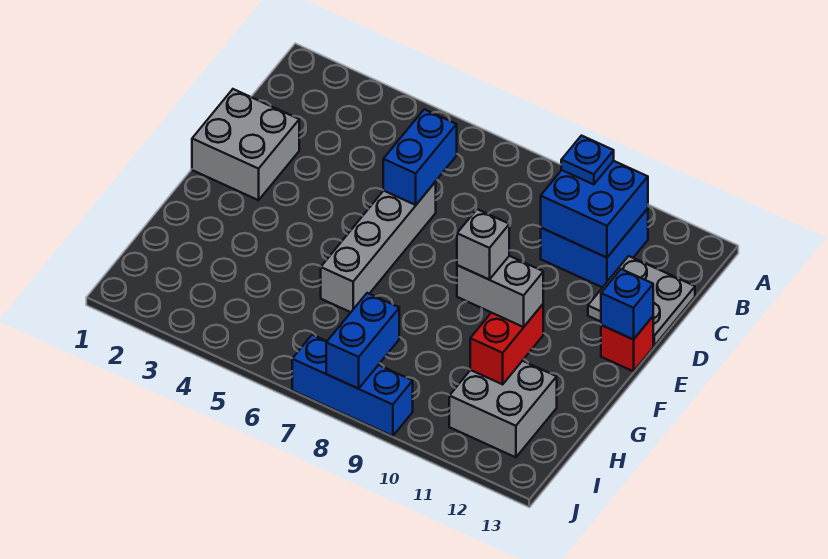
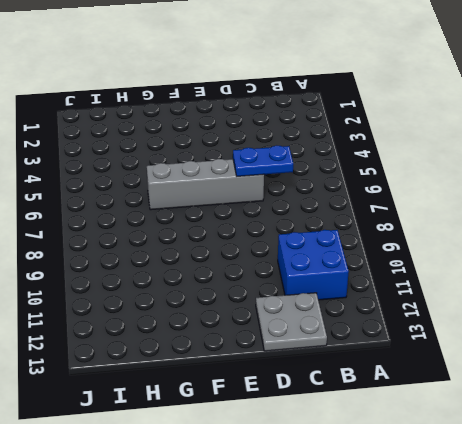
blue 1x2 plate [233,145,293,177] -> blue 1x2 brick [383,109,457,205]
none -> grey 2x2 brick [192,89,299,200]
none -> red 1x1 brick [601,317,653,371]
none -> grey 2x2 brick [449,361,557,457]

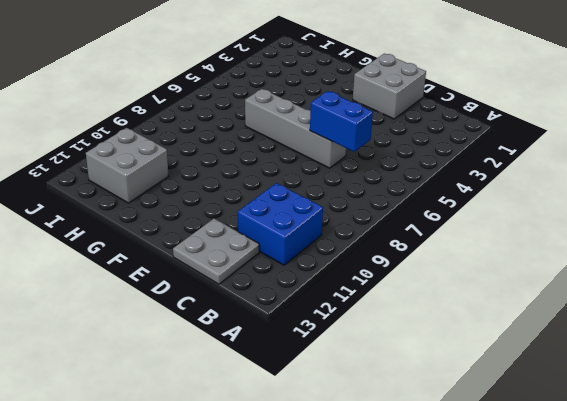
none -> red 1x1 brick [601,317,653,371]
none -> blue 1x3 brick [292,335,413,436]
none -> blue 2x2 brick [541,161,648,258]

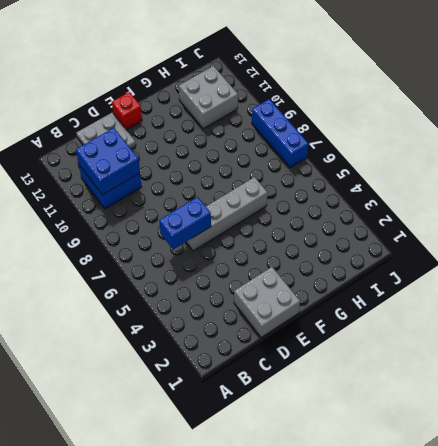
none -> blue 1x1 brick [601,269,653,340]
none -> red 1x2 brick [470,304,543,384]
none -> blue 1x2 brick [326,293,399,389]

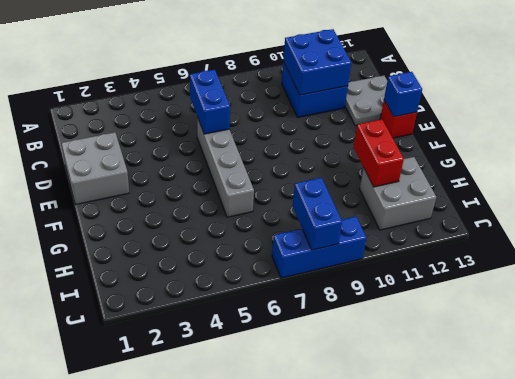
none -> blue 1x1 plate [561,136,614,185]
none -> grey 1x2 brick [457,256,543,327]
none -> grey 1x1 brick [457,209,509,280]

